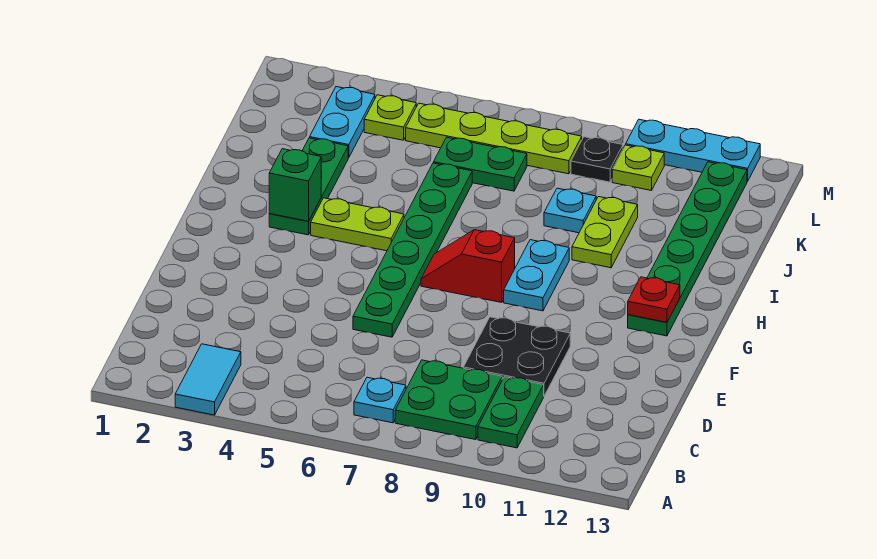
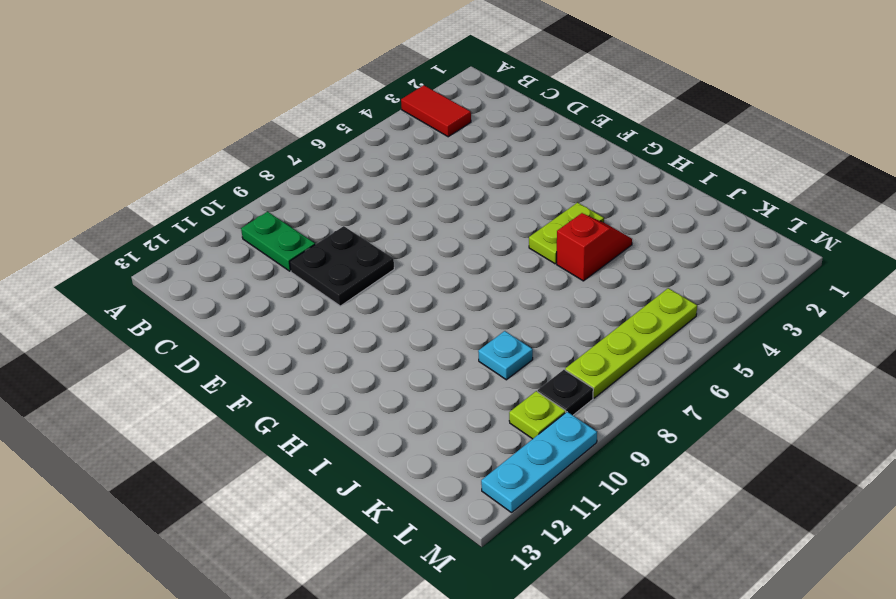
red 1x2 tile [401,85,471,137] -> cyan 1x2 tile [175,344,241,415]
red 1x2 slope [557,213,632,281] -> red 1x2 slope moved to [421,230,515,302]
none -> cyan 1x1 plate [354,377,406,423]
none -> green 2x2 plate [395,360,502,440]
none -> green 1x6 plate [353,163,472,337]

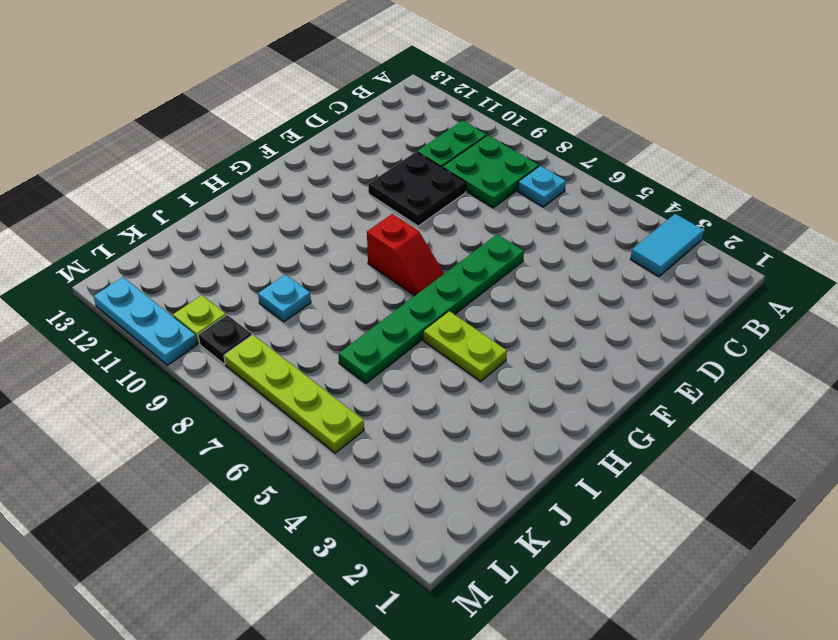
none -> cyan 1x2 plate [504,240,569,311]
none -> green 1x6 plate [628,162,747,336]
none -> green 1x3 plate [269,138,348,235]

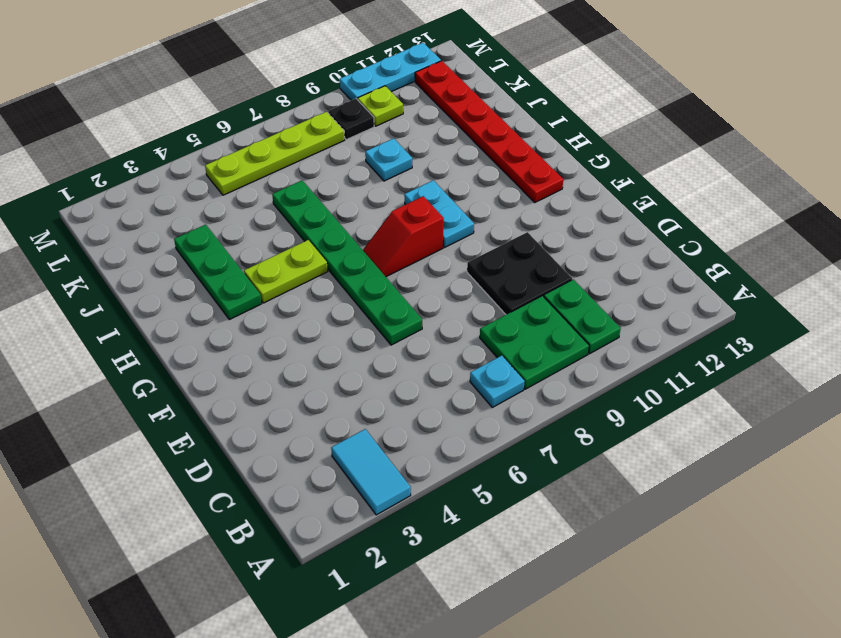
red 1x6 plate [415,61,563,202] -> green 1x6 plate [628,162,747,336]
none -> lime 1x2 plate [572,197,638,268]
none -> cyan 1x2 plate [310,87,375,158]
none -> green 1x2 plate [434,137,527,191]

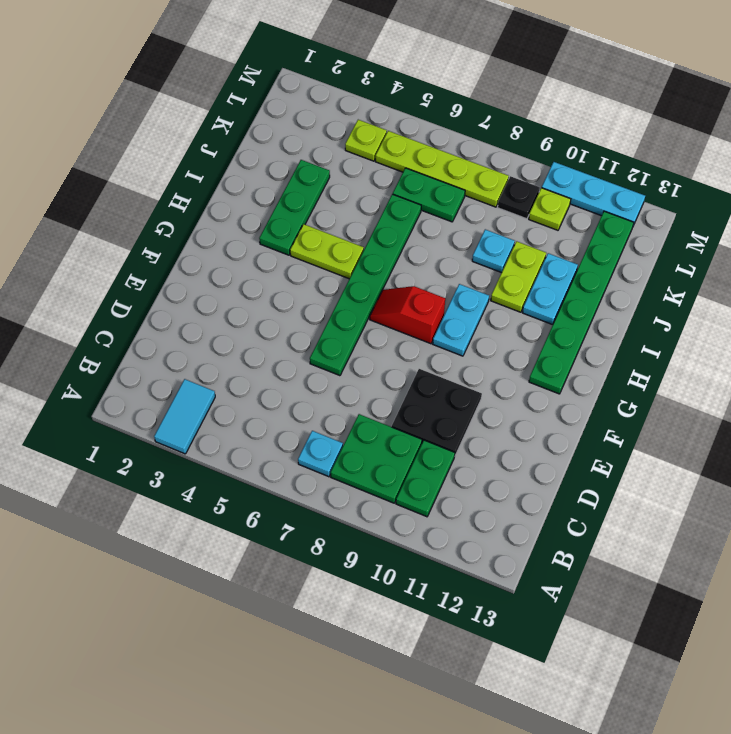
cyan 1x2 plate [522,253,578,325] -> cyan 1x2 plate moved to [310,87,375,158]
none -> red 1x1 plate [628,277,680,322]
none -> green 1x1 brick [269,149,321,221]

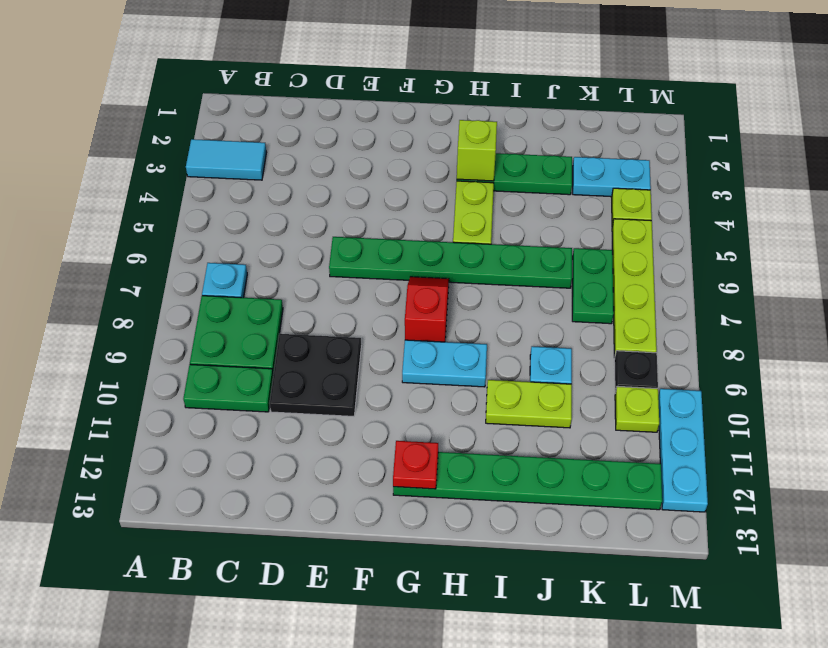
lime 1x1 brick [457,120,497,181] -> green 1x1 brick [269,149,321,221]

